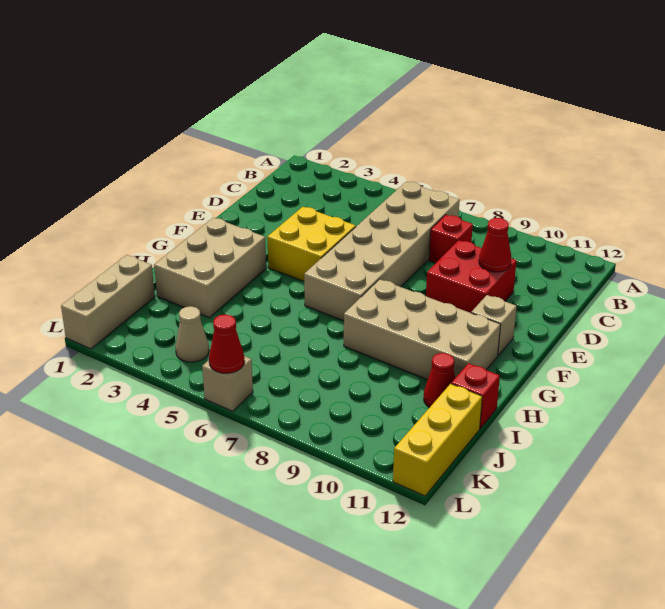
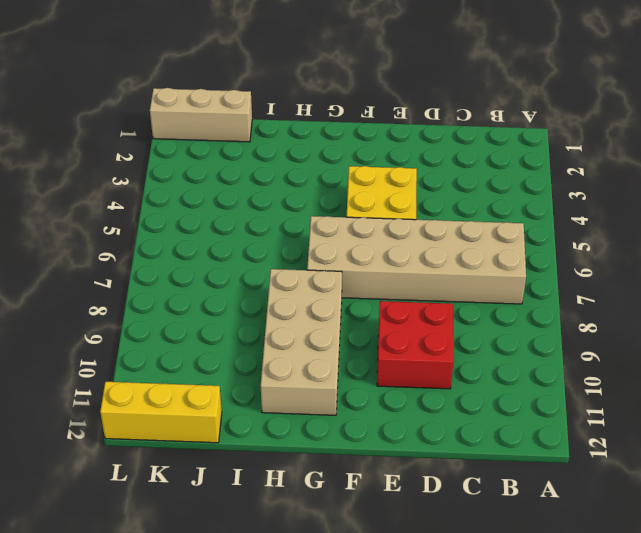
none -> red 1x1 brick [429,215,473,263]
none -> tan 1x1 brick [471,295,517,355]
none -> tan 2x3 brick [154,218,266,318]

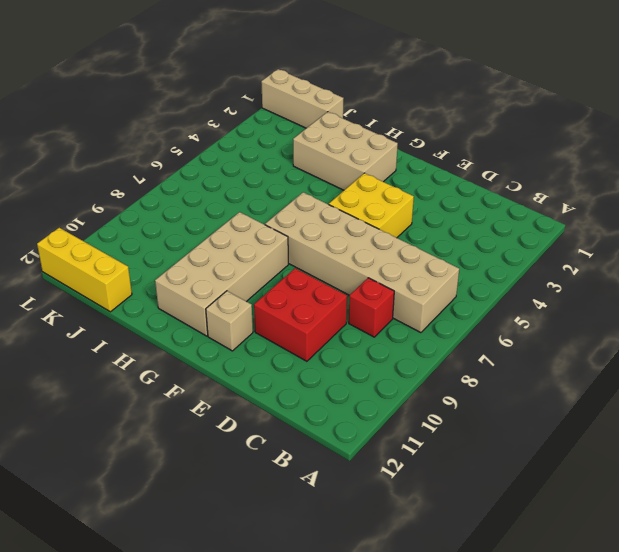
none -> red 1x1 cone [424,353,455,407]
none -> red 1x1 brick [451,363,500,428]
none -> tan 1x1 cone [175,306,209,362]

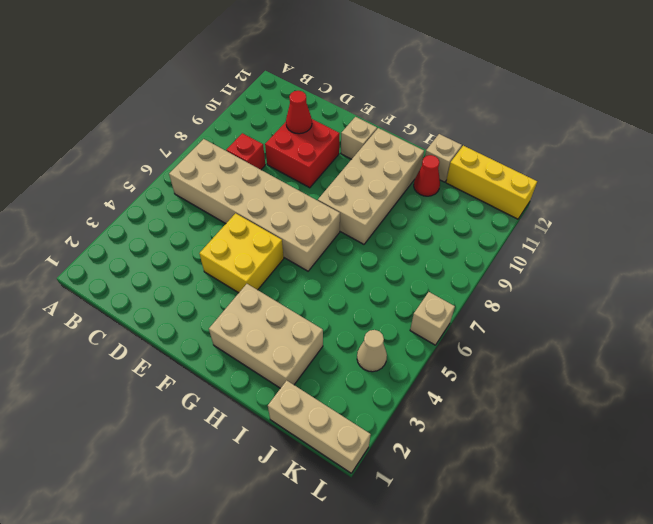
tan 1x1 brick [425,134,462,182] -> red 1x1 brick [451,363,500,428]
none -> red 1x1 cone [209,314,245,373]

